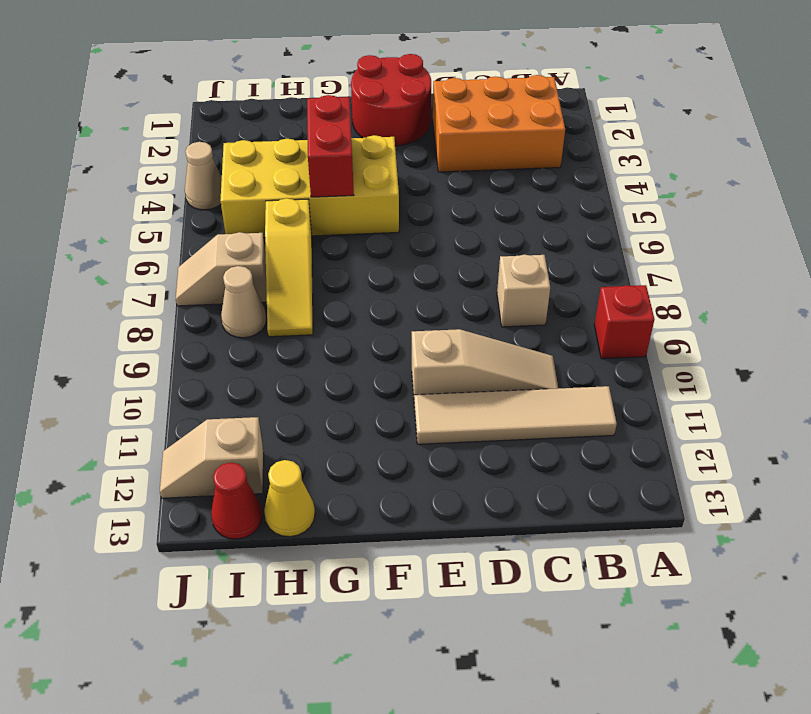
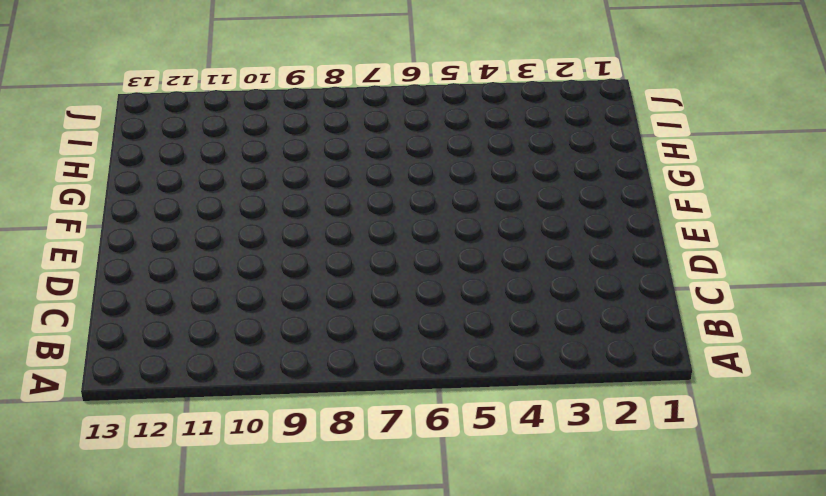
none -> red 1x1 brick [594,285,654,359]
none -> orange 2x3 brick [433,75,565,172]
none -> tan 1x4 tile [414,386,617,444]

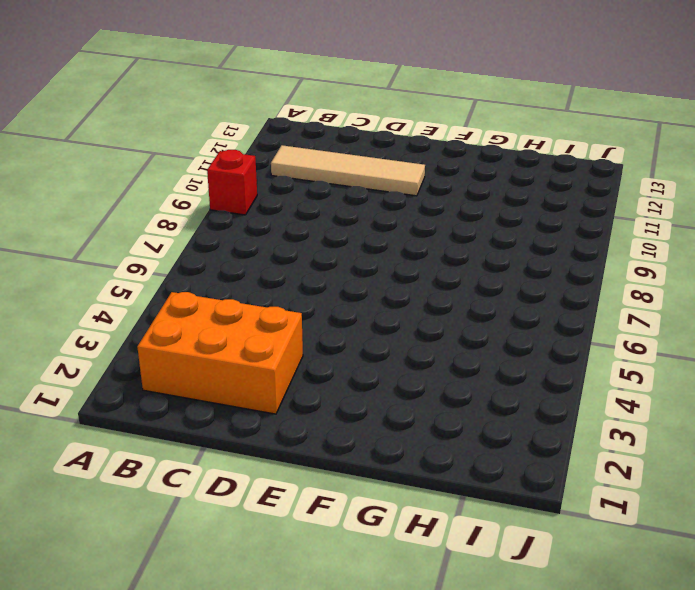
none -> tan 1x1 brick [497,255,550,327]
none -> tan 1x3 slope [412,329,558,395]
none -> red 2x2 round brick [351,54,431,146]

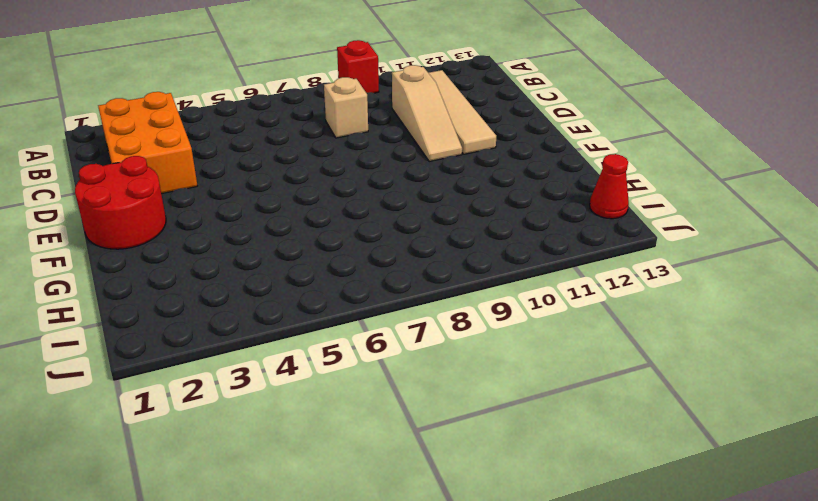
tan 1x3 slope [392,65,462,161] -> tan 1x3 slope turned to [412,329,558,395]
none -> yellow 2x4 brick [220,135,399,238]
none -> yellow 1x3 slope [265,198,313,337]
none -> yellow 1x1 cone [264,460,315,537]

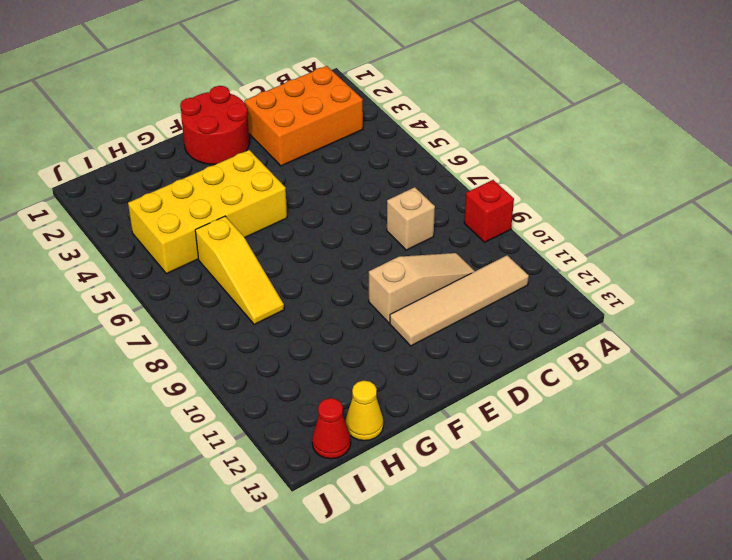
none -> tan 1x2 slope [176,232,267,306]
none -> tan 1x1 cone [221,266,266,338]
none -> tan 1x2 slope [160,417,264,498]

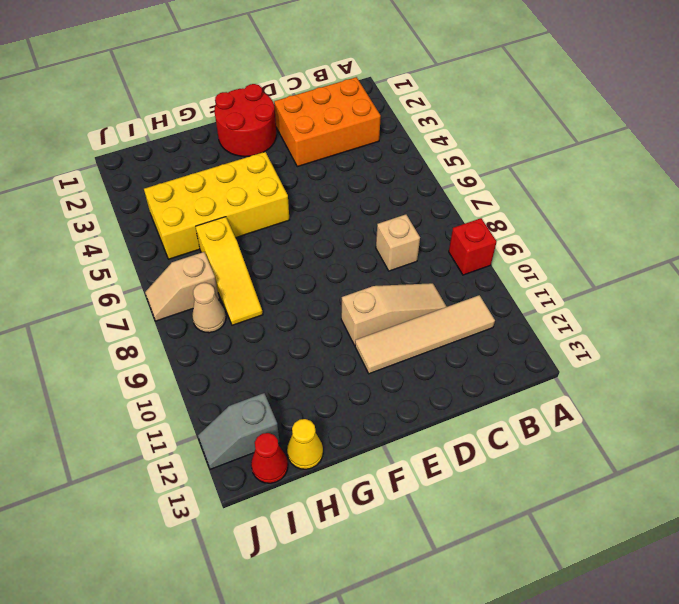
grey 1x2 slope [198,393,280,469] -> tan 1x2 slope [160,417,264,498]
none -> tan 1x1 cone [185,142,222,210]
none -> red 1x2 brick [307,95,354,197]

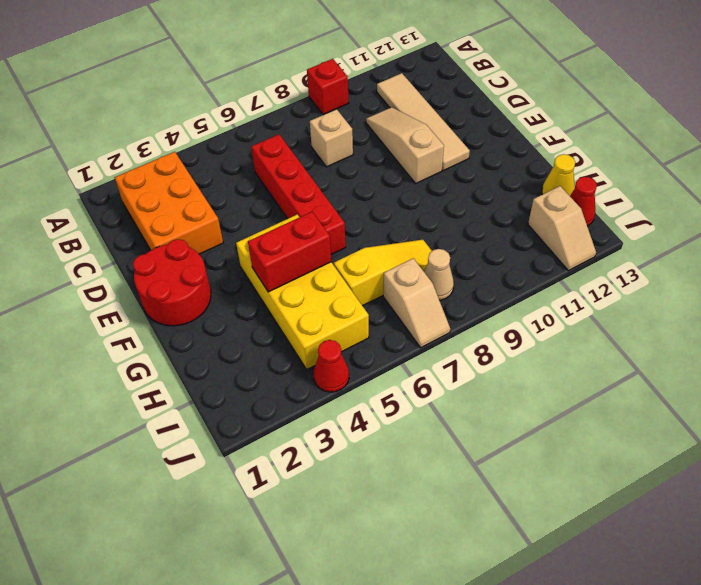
red 1x4 brick [251,134,346,254] -> none
red 1x1 cone [314,340,349,392] -> tan 1x1 cone [185,142,222,210]

